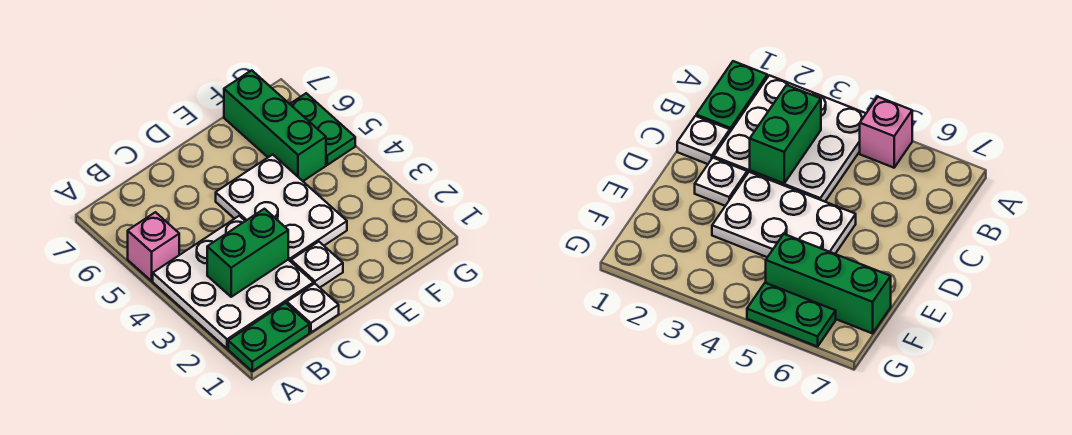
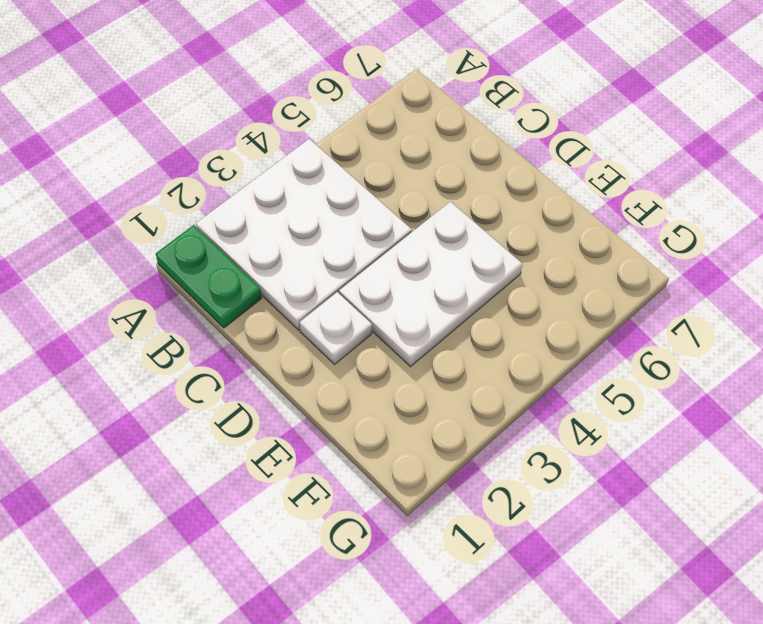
none -> pink 1x1 brick [128,212,179,281]
none -> white 1x1 plate [287,284,339,332]

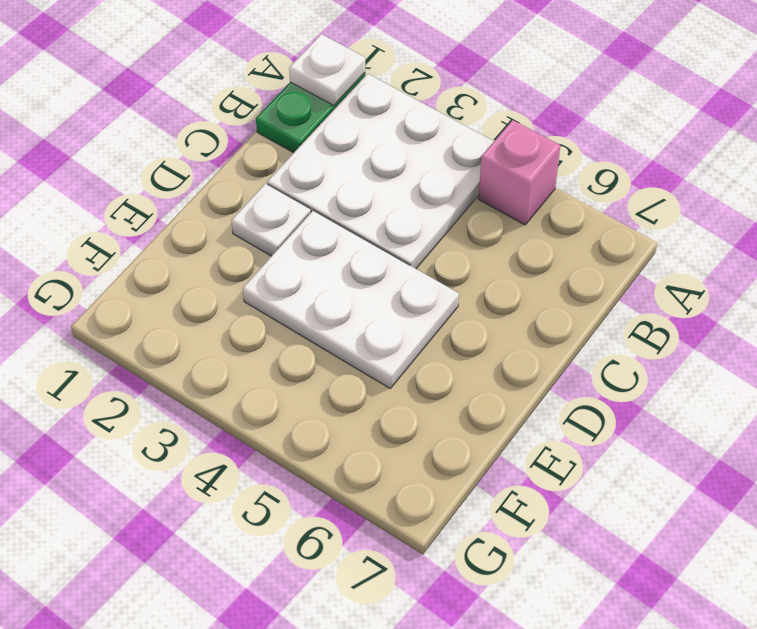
white 1x1 plate [289,34,365,105] -> white 1x1 plate moved to [287,284,339,332]
none -> green 1x3 brick [224,70,326,181]
none -> green 1x2 plate [290,93,355,165]

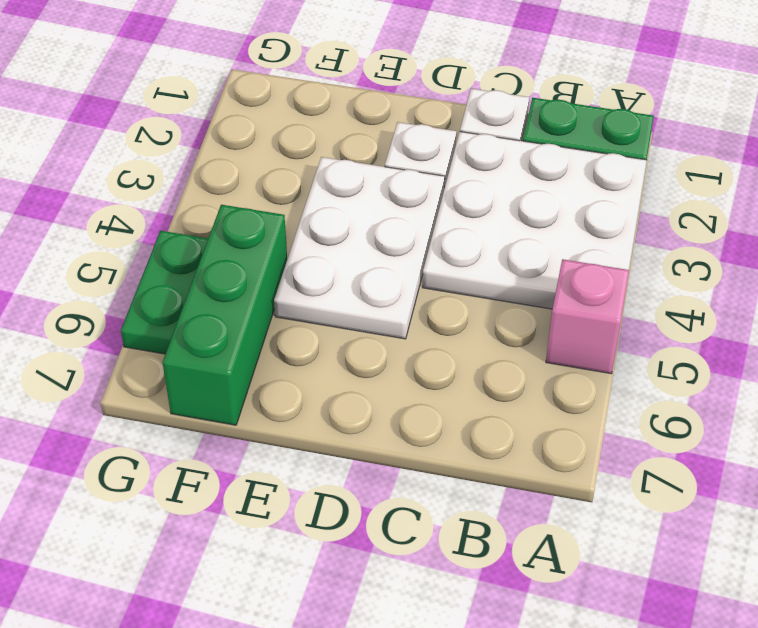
none -> green 1x2 brick [207,209,288,297]

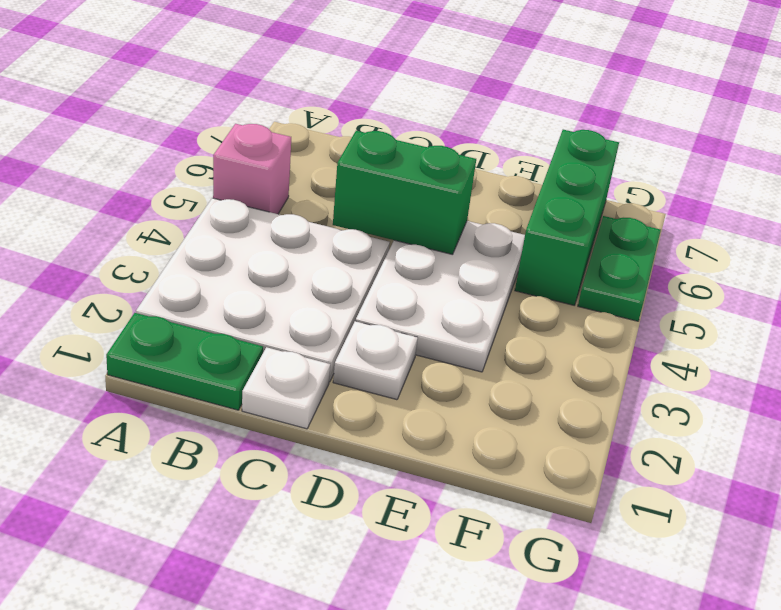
green 1x2 brick [333,131,476,255] -> green 1x2 brick moved to [207,209,288,297]

